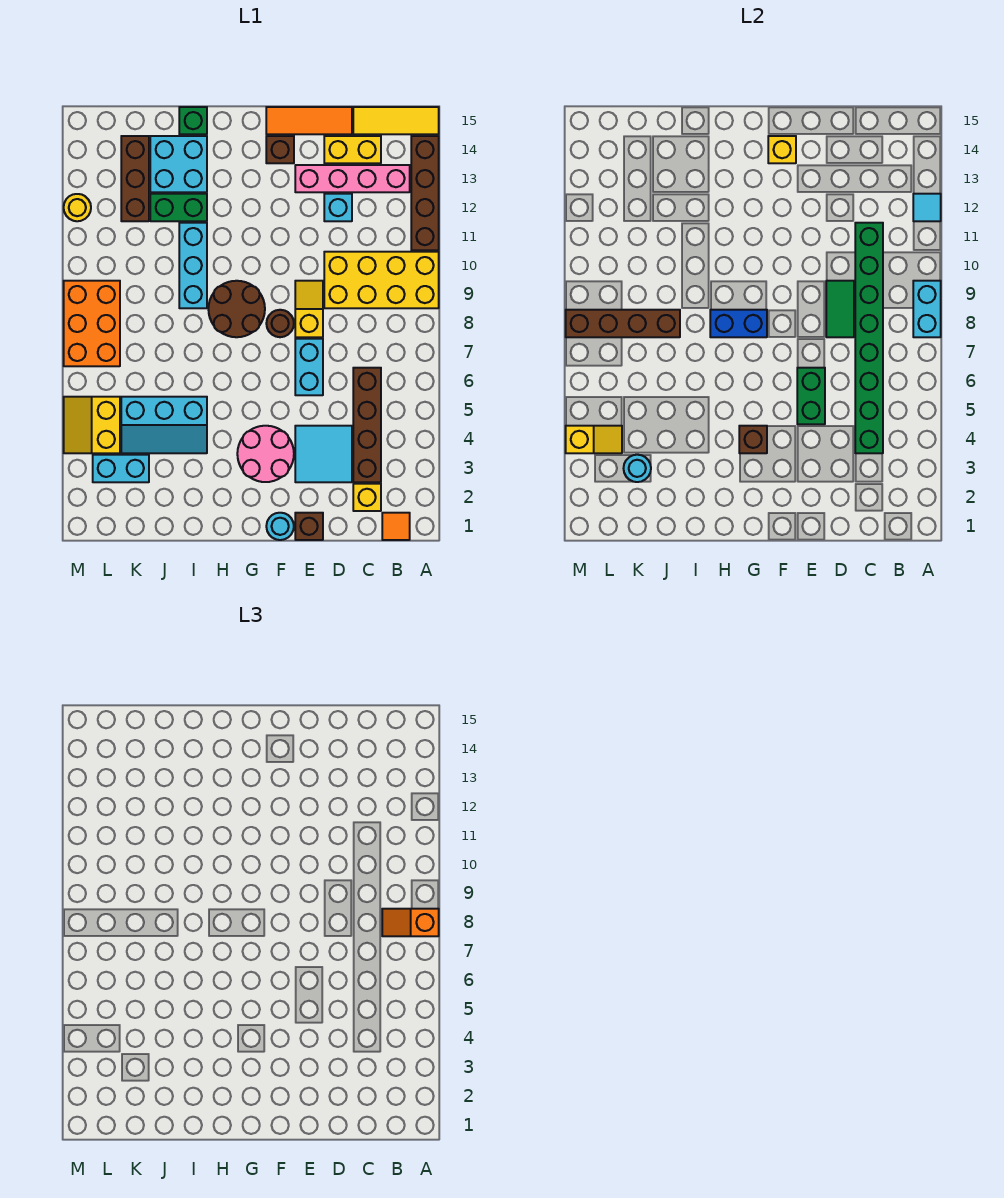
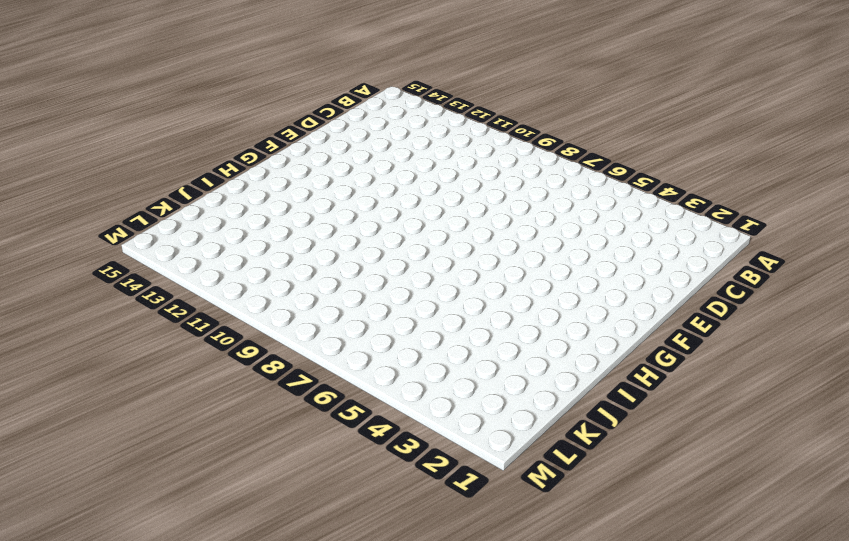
none -> yellow 2x4 brick [324,252,439,308]
none -> brown 1x4 brick [411,136,439,250]
none -> yellow 1x3 tile [353,107,439,134]
none -> orange 1x1 tile [382,513,410,540]

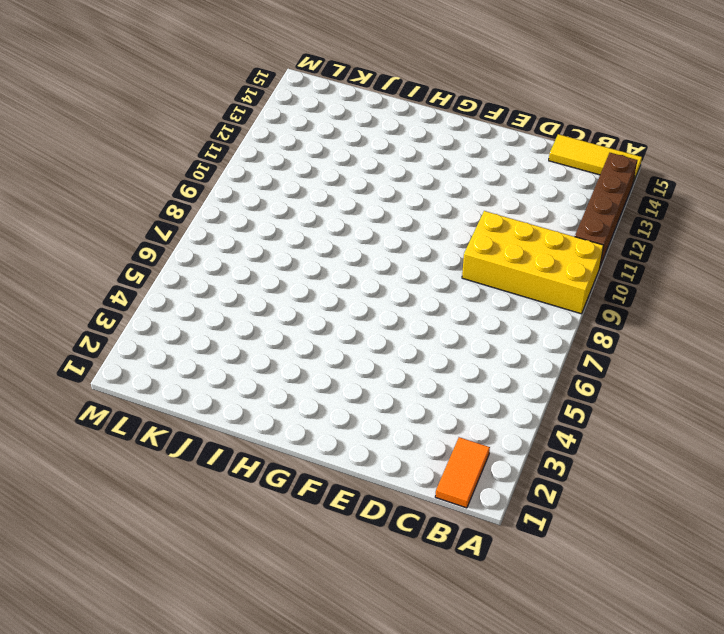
orange 1x2 tile [435,437,490,508] -> orange 1x1 tile [382,513,410,540]
none -> pink 1x4 brick [295,165,410,192]
none -> yellow 1x1 brick [353,484,381,511]
none -> brown 1x4 brick [353,368,381,482]
none -> yellow 1x2 brick [324,136,381,163]

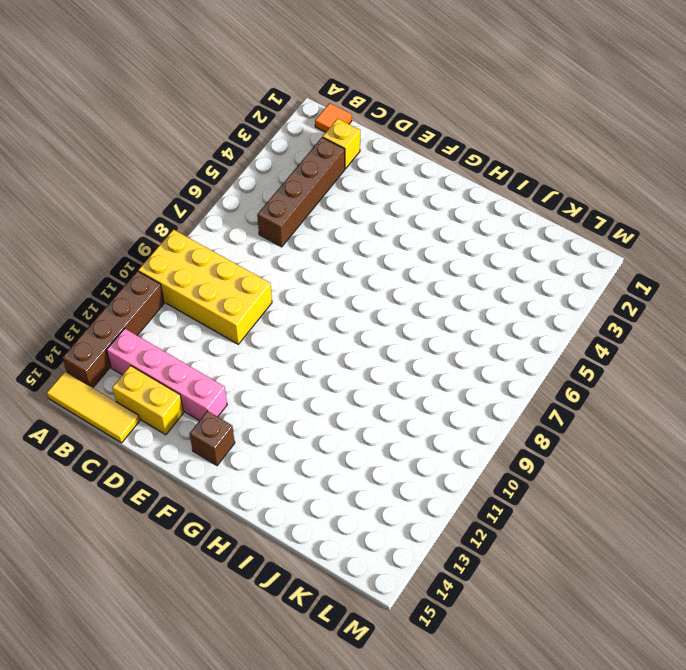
none -> cyan 2x2 tile [295,426,352,482]
none -> cyan 1x1 brick [324,194,352,221]
none -> orange 1x3 tile [266,107,352,134]
none -> brown 1x1 brick [295,513,323,540]

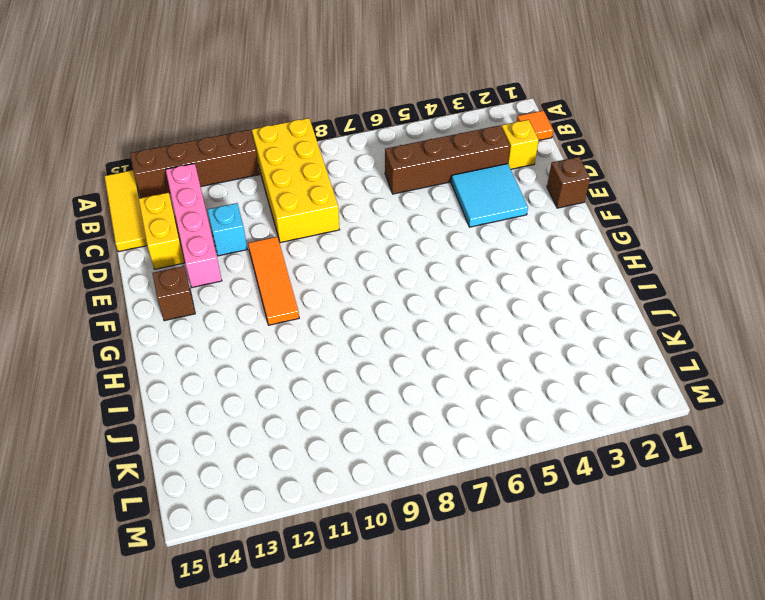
orange 1x3 tile [248,237,299,325] -> orange 1x3 tile moved to [266,107,352,134]
none -> cyan 1x2 brick [295,339,323,395]
none -> yellow 1x2 slope [295,281,323,337]
none -> cyan 1x1 round brick [266,513,294,540]
none -> pink 2x2 round brick [237,426,294,482]

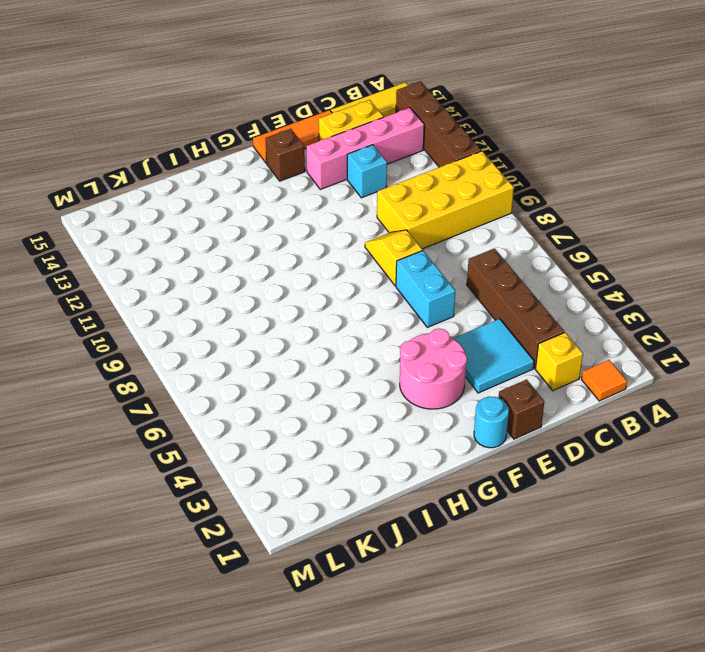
none -> brown 1x1 round brick [266,310,294,337]
none -> brown 2x2 round brick [208,281,265,337]
none -> cyan 2x3 slope [121,397,207,453]
none -> cyan 1x3 brick [179,223,207,308]

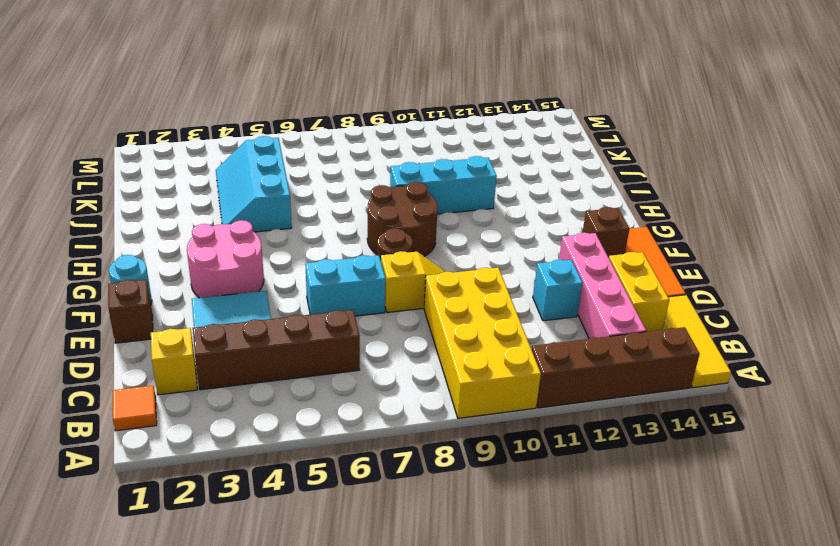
none -> green 1x2 brick [150,194,207,221]
none -> cyan 2x2 brick [150,136,207,192]
none -> green 1x1 brick [179,107,207,134]
none -> cyan 1x2 brick [93,455,149,482]

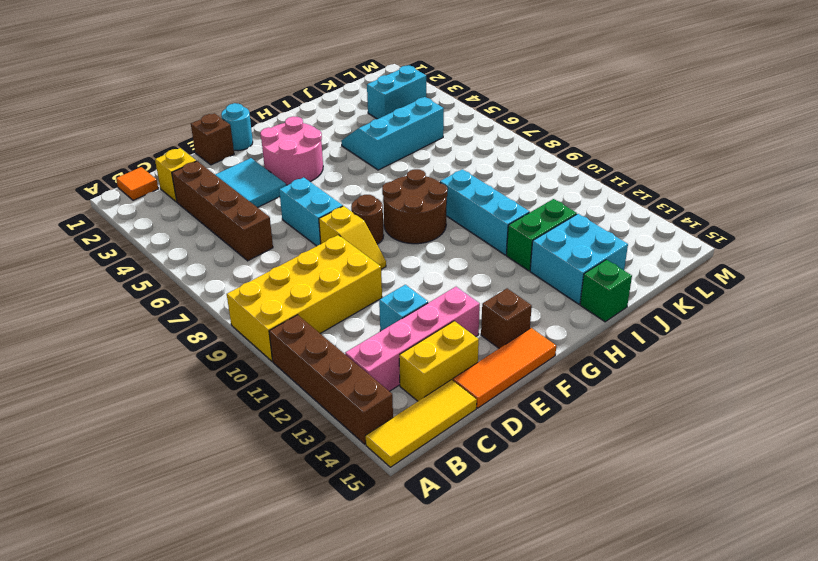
none -> brown 1x3 brick [121,136,149,221]
none -> yellow 2x2 slope [64,397,120,453]
none -> orange 2x3 brick [64,281,120,366]
none -> yellow 1x1 round brick [64,194,91,221]

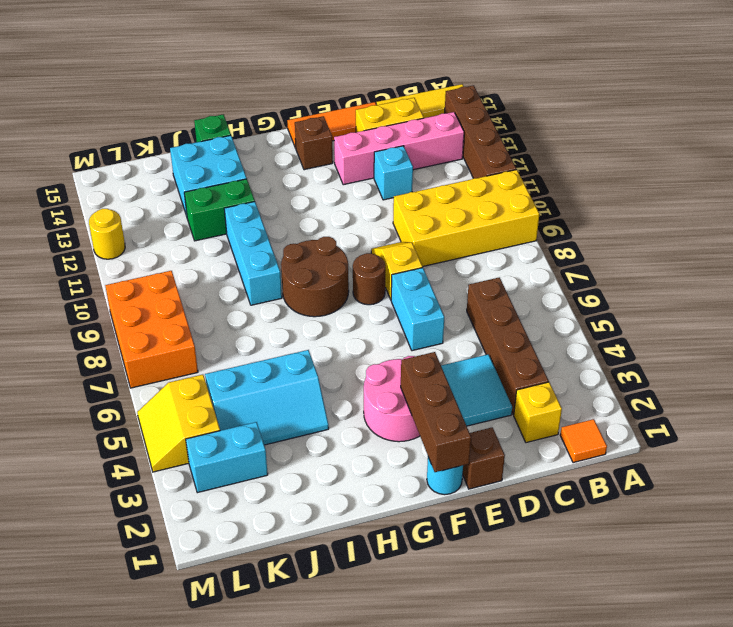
brown 1x3 brick [401,352,471,472] -> brown 1x3 brick moved to [121,136,149,221]
none -> cyan 1x2 brick [913,281,941,337]
none -> cyan 1x1 tile [913,194,941,221]
none -> green 1x8 brick [855,223,883,453]
none -> green 1x2 tile [826,281,854,337]

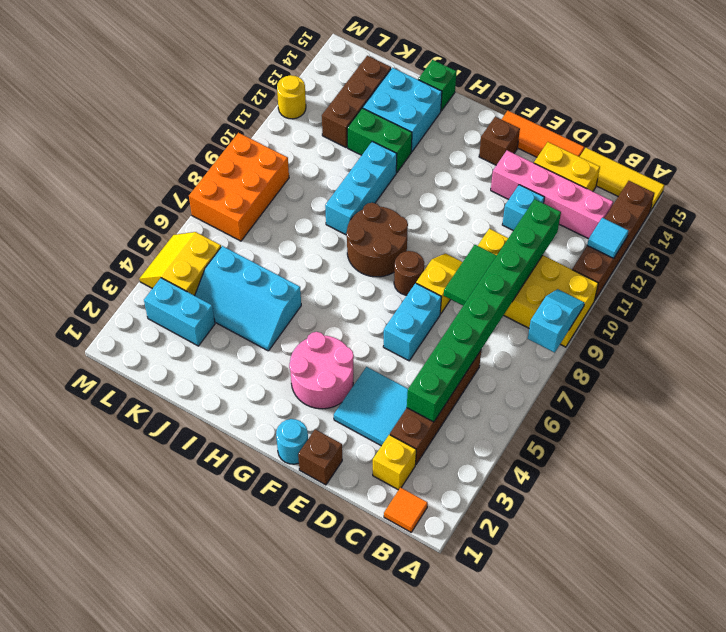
cyan 1x2 slope [528,289,585,353] -> cyan 1x2 brick [913,281,941,337]
none -> green 1x2 brick [797,368,825,424]
none -> yellow 1x1 brick [768,136,796,163]
none -> brown 1x1 brick [739,426,767,453]
none -> blue 1x2 brick [710,310,767,337]

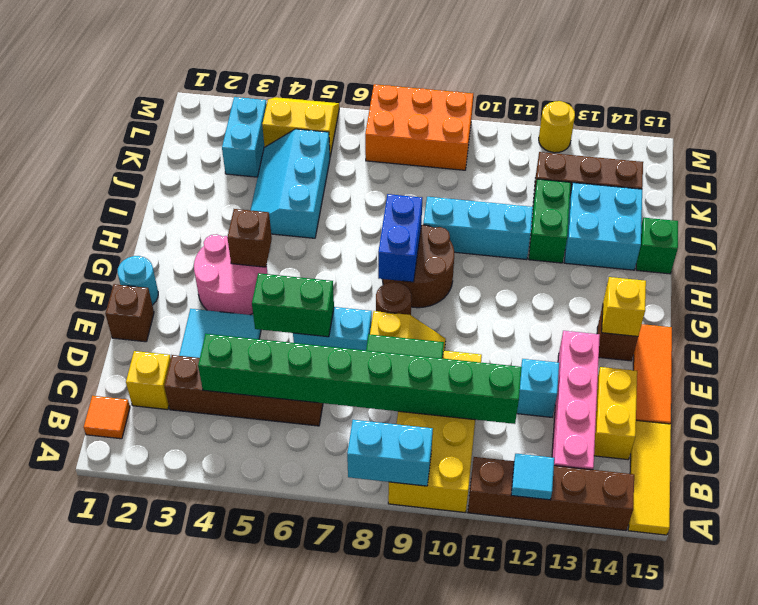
none -> brown 1x4 brick [566,310,680,337]
none -> cyan 1x1 round brick [624,455,651,482]
none -> yellow 1x2 slope [566,426,622,453]
none -> orange 1x2 slope [382,909,439,936]

